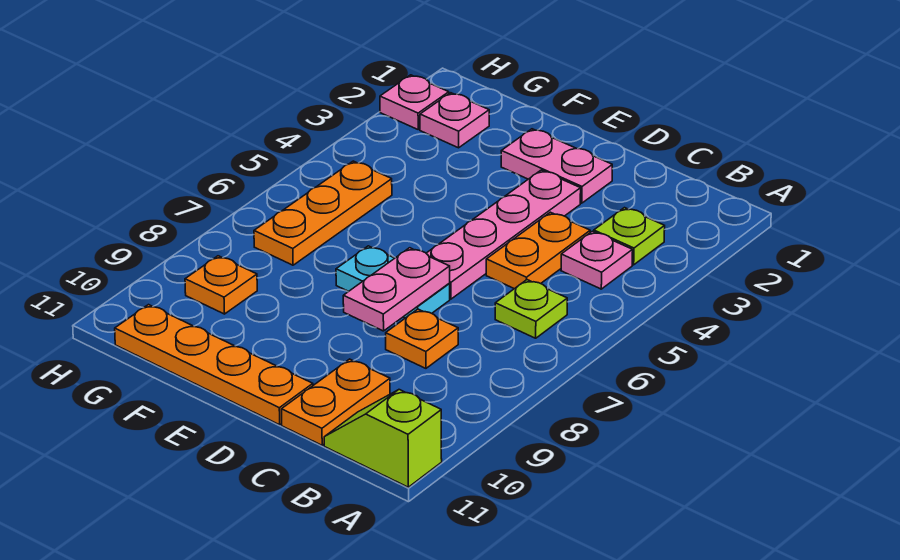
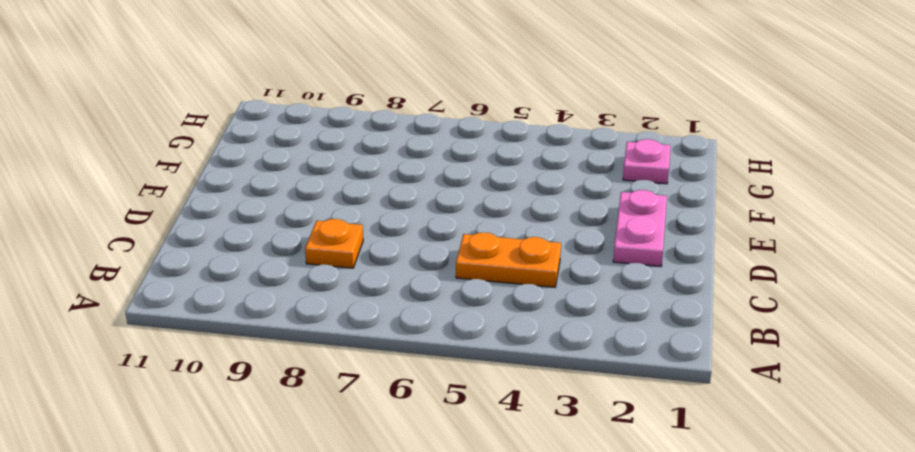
none -> lime 1x2 slope [324,390,442,487]
none -> lime 1x1 plate [594,208,665,265]
none -> pink 1x1 plate [561,231,633,289]

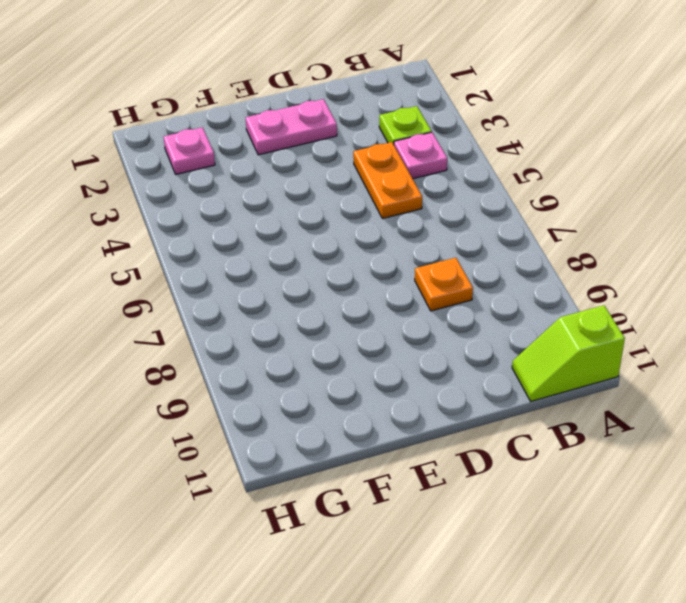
none -> lime 1x1 plate [495,280,567,338]
none -> orange 1x2 plate [281,359,390,445]
none -> pink 1x4 plate [426,170,581,299]

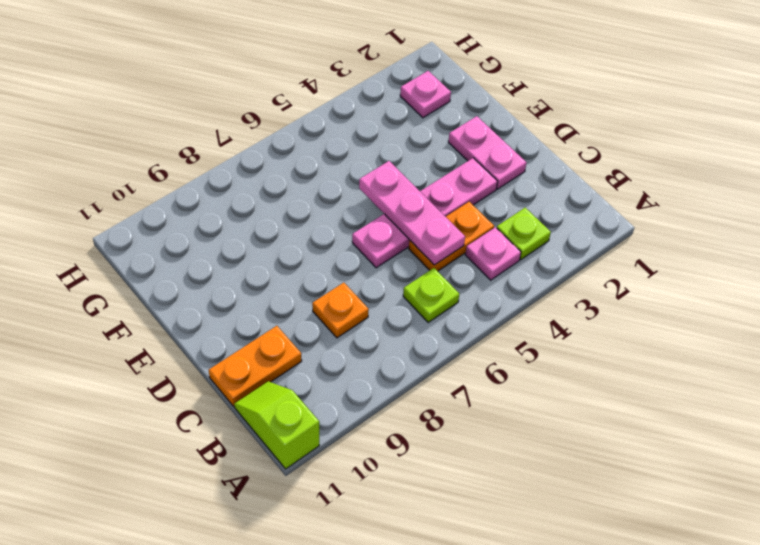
pink 1x3 plate [359,161,465,265] -> none
none -> cyan 1x2 plate [336,246,450,318]
none -> orange 1x4 plate [115,305,313,425]
none -> orange 1x3 plate [254,161,392,265]

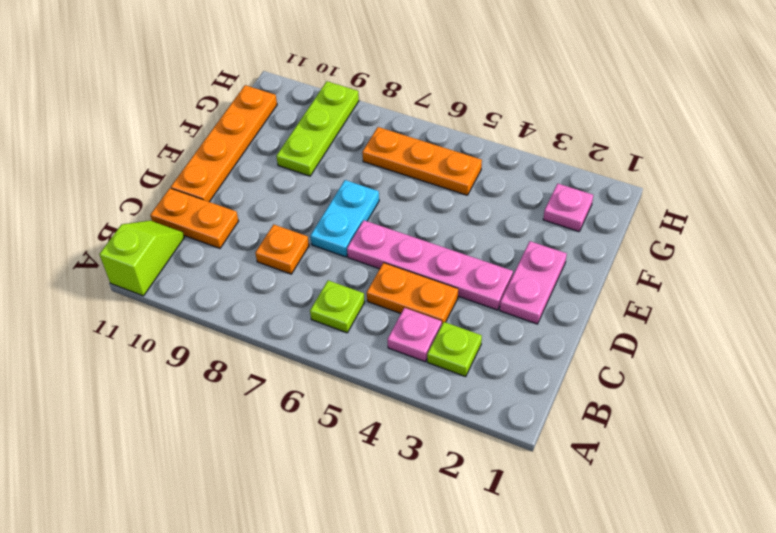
lime 1x3 plate [276,81,359,176] -> orange 1x1 plate [185,256,257,314]
none -> pink 1x1 plate [380,75,449,129]
none -> pink 1x2 plate [343,248,450,331]

